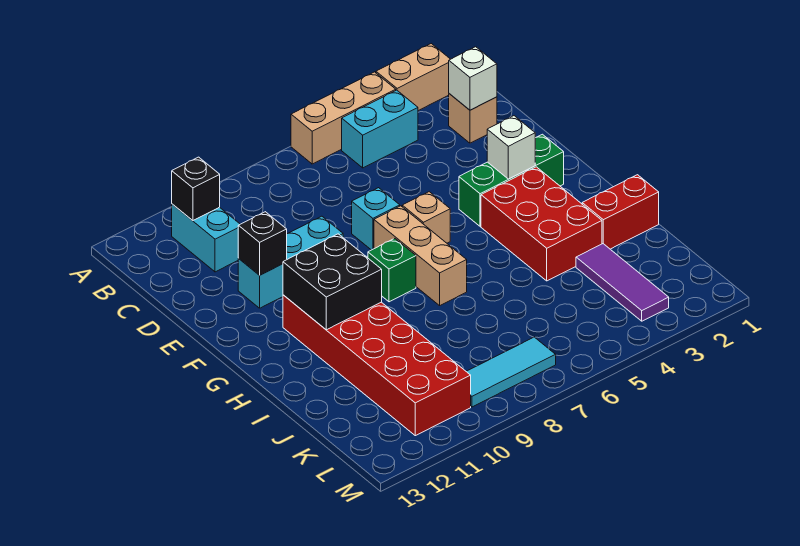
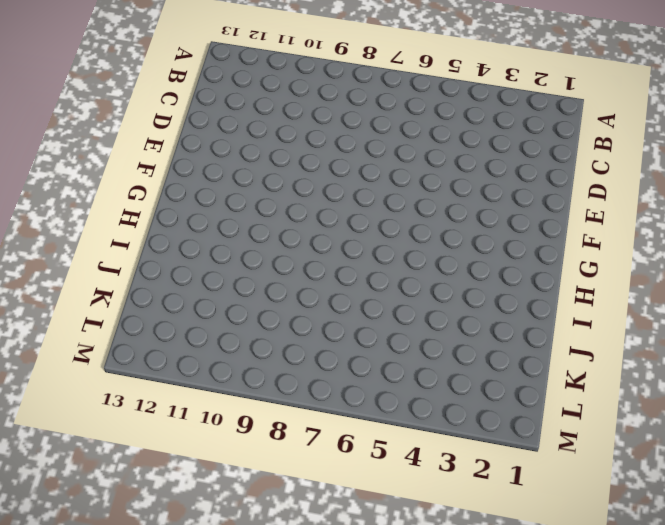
none -> tan 1x2 brick [376,44,450,111]
none -> tan 1x3 brick [291,72,396,164]
none -> cyan 1x2 brick [342,90,418,168]

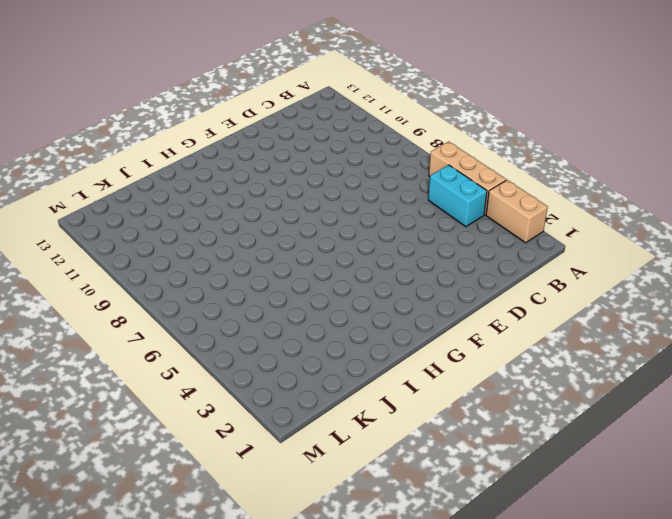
none -> cyan 1x2 brick [172,204,240,272]
none -> tan 1x1 brick [449,94,497,143]
none -> cyan 1x1 brick [352,188,400,250]

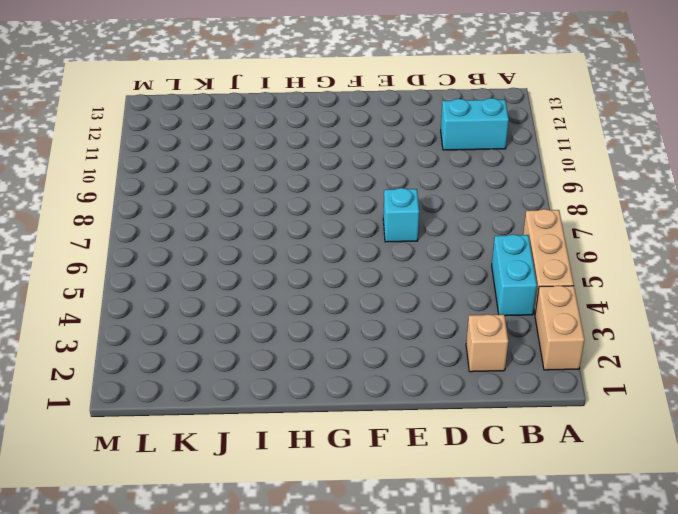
none -> cyan 1x3 brick [238,216,343,308]
none -> green 1x3 brick [459,134,564,226]
none -> tan 1x1 brick [402,192,450,243]

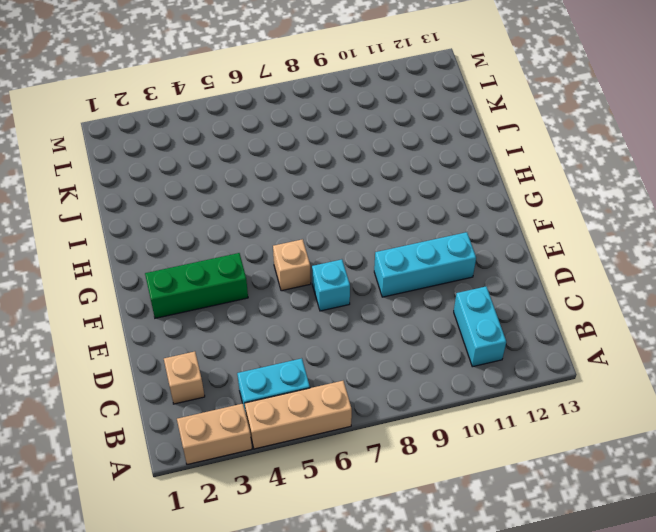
none -> tan 1x3 brick [374,206,467,306]
none -> red 2x3 brick [481,167,602,281]
none -> green 1x1 brick [368,238,416,302]

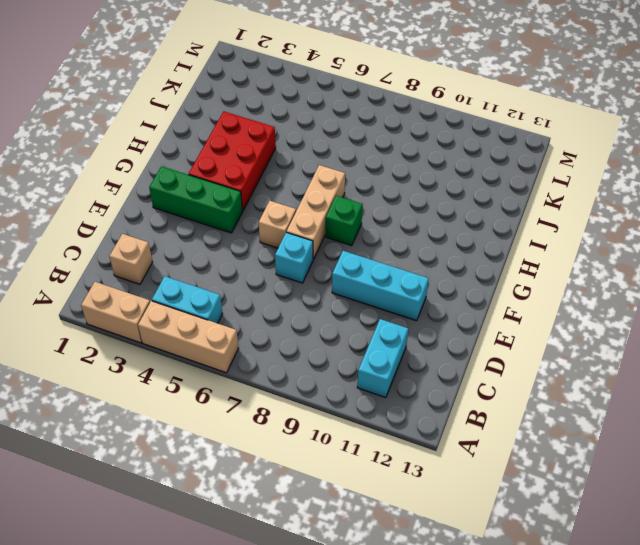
none -> red 2x6 brick [283,295,471,436]
none -> red 1x2 brick [582,175,659,249]
none -> purple 1x3 tile [576,244,669,321]

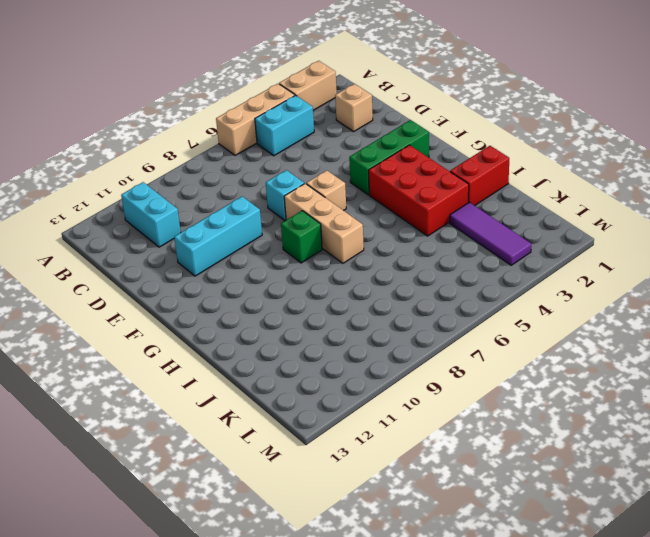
none -> red 2x6 brick [283,295,471,436]
none -> cyan 1x3 tile [466,337,556,407]
none -> black 1x1 brick [172,157,220,221]

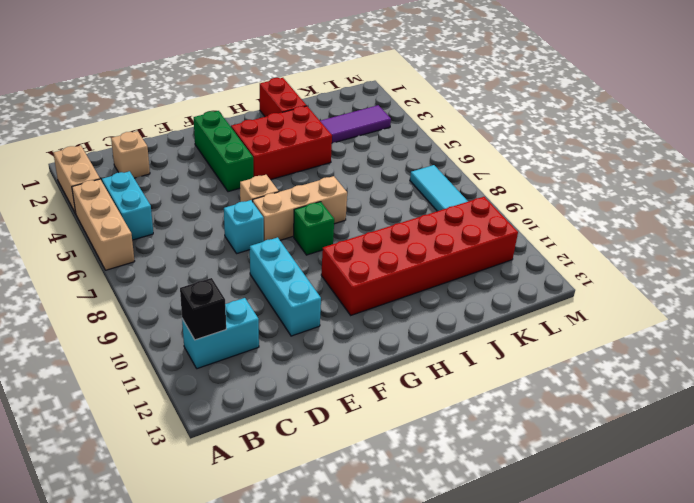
none -> white 1x1 brick [449,47,497,110]
none -> black 1x1 brick [238,212,287,275]
none -> white 1x1 brick [487,116,535,179]

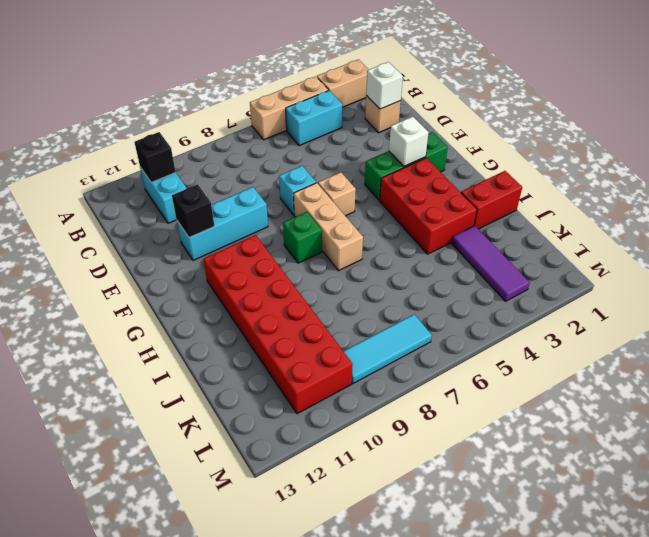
none -> black 2x2 brick [283,234,382,330]

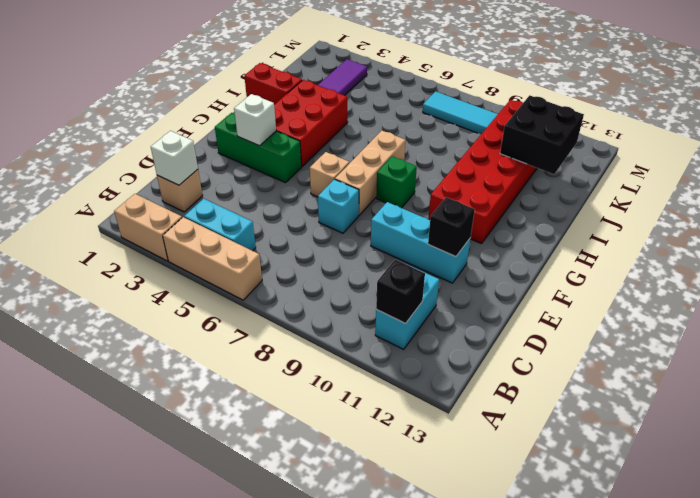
black 2x2 brick [500,95,584,174] -> black 2x2 brick moved to [283,234,382,330]

